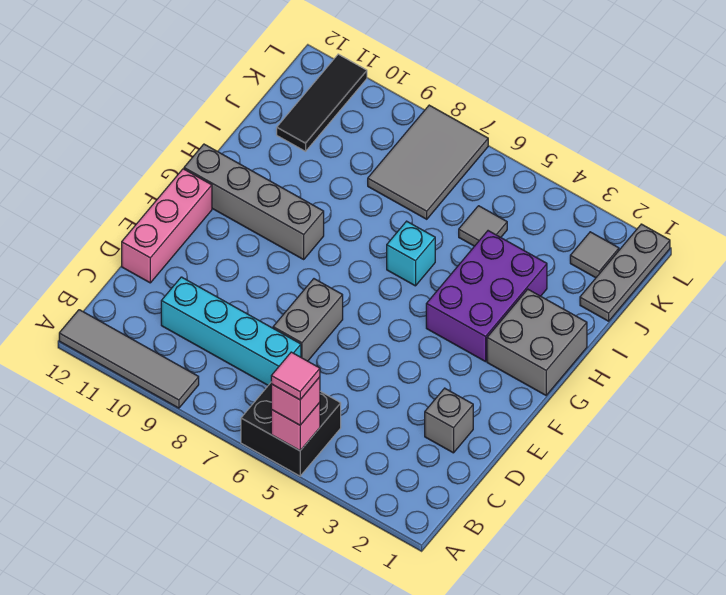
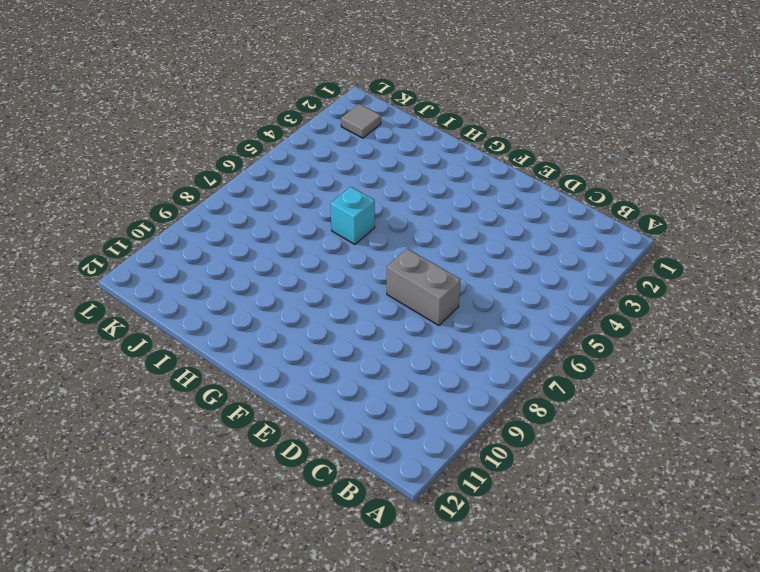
none -> black 2x2 brick [241,383,341,476]
none -> grey 1x4 tile [59,310,199,408]
none -> cyan 1x4 brick [161,277,301,385]

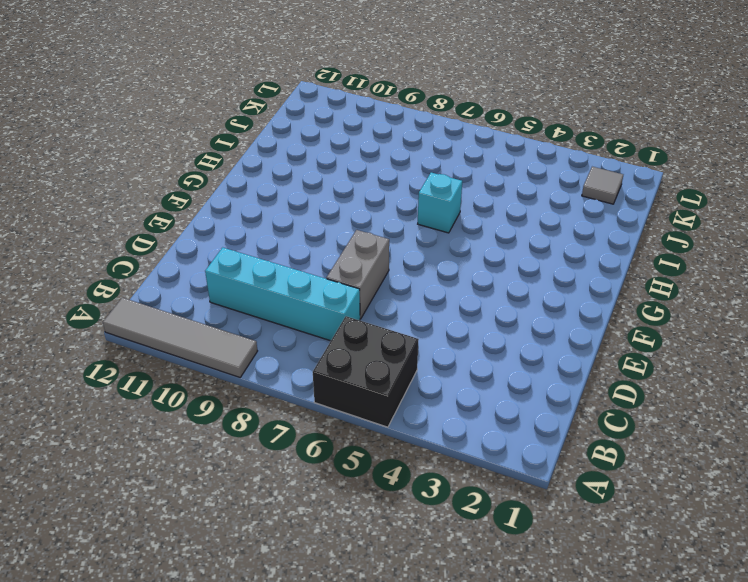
none -> grey 1x1 brick [425,388,473,453]
none -> pink 1x3 brick [122,169,212,283]
none -> grey 2x2 brick [487,289,587,395]

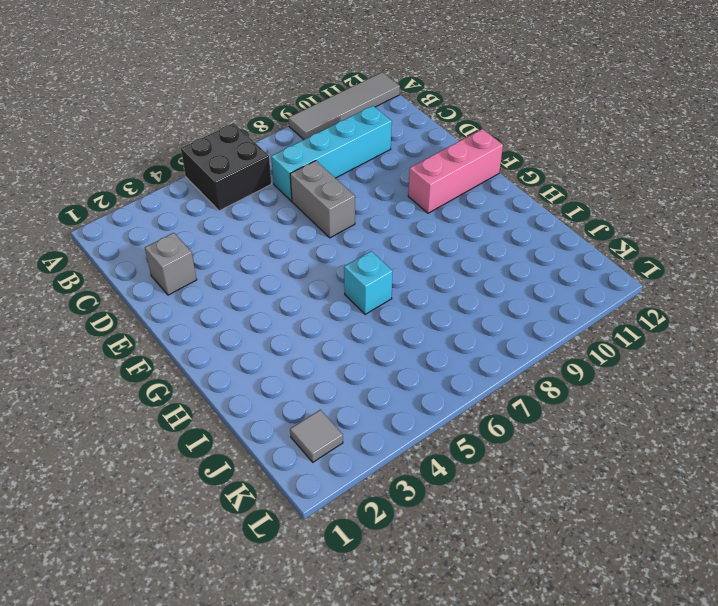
pink 1x3 brick [408,129,503,213] -> pink 1x3 brick turned to [122,169,212,283]
none -> grey 2x2 brick [487,289,587,395]
none -> purple 2x3 brick [426,231,547,362]
none -> grey 1x4 brick [184,144,324,259]

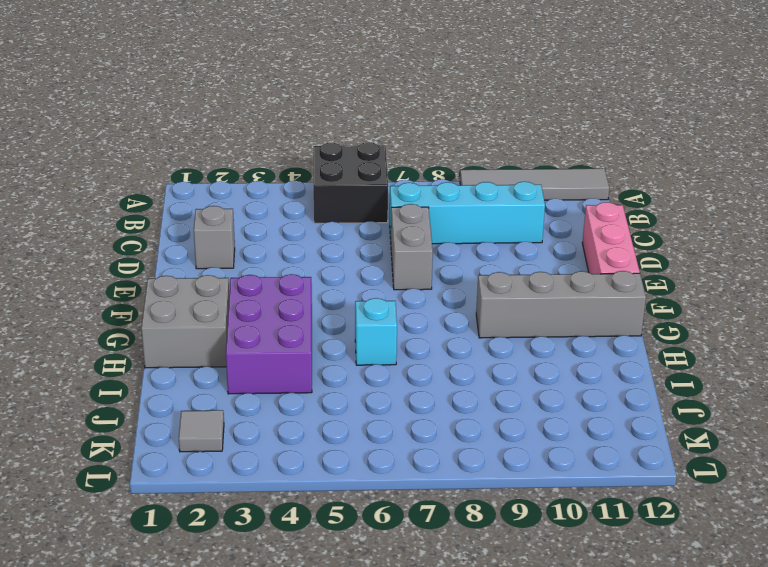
none -> grey 1x3 plate [580,224,670,321]
none -> grey 1x1 tile [459,206,507,246]
none -> grey 2x3 tile [368,105,488,219]

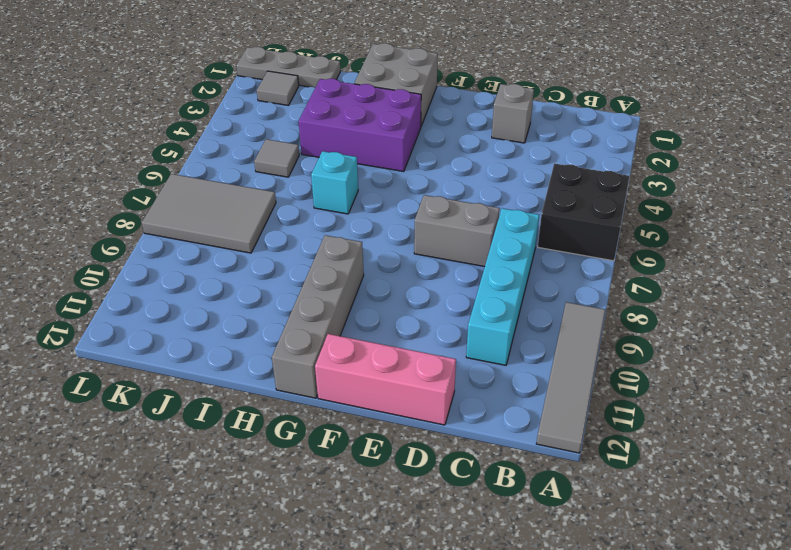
none -> black 1x3 tile [277,54,367,151]
none -> pink 1x1 brick [271,403,320,451]
none -> pink 1x1 brick [271,377,320,425]

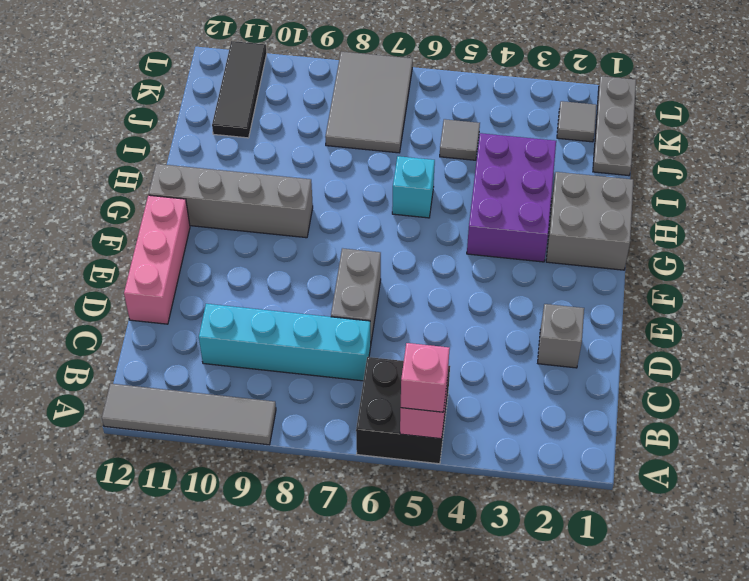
none -> pink 1x1 tile [271,352,320,400]

